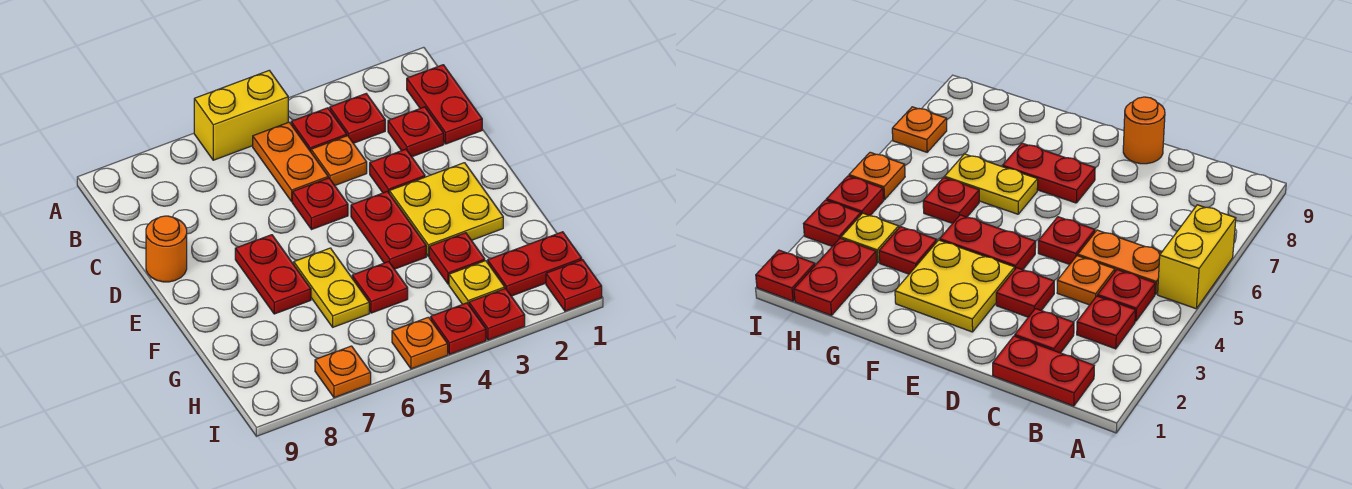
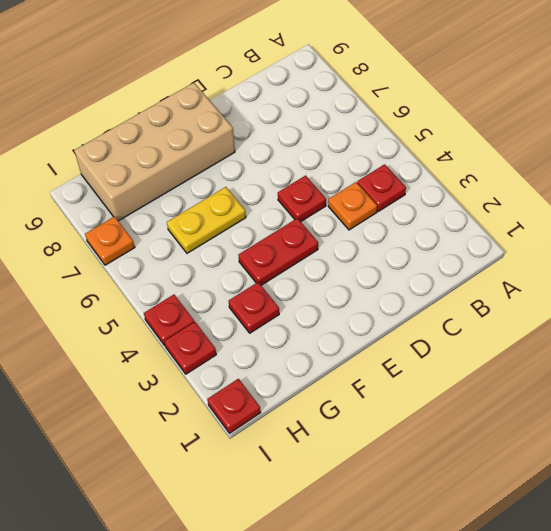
tan 2x4 brick [74,83,235,221] -> none
none -> yellow 1x2 brick [194,70,288,160]
none -> red 1x2 plate [407,65,482,144]
none -> red 1x1 plate [330,94,385,143]

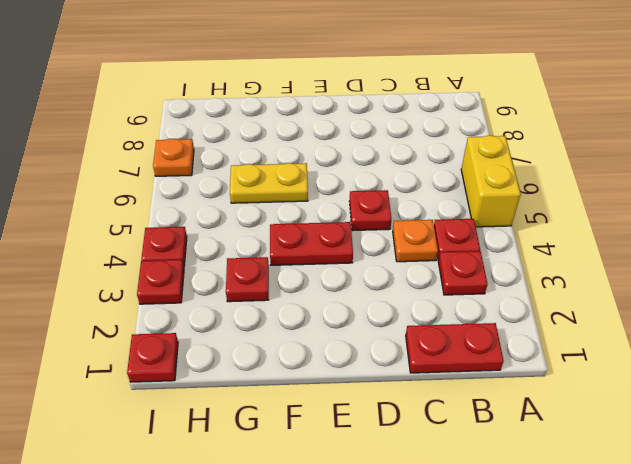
none -> orange 1x2 plate [253,122,328,201]
none -> red 1x1 plate [388,107,444,157]
none -> red 1x1 plate [370,149,425,193]

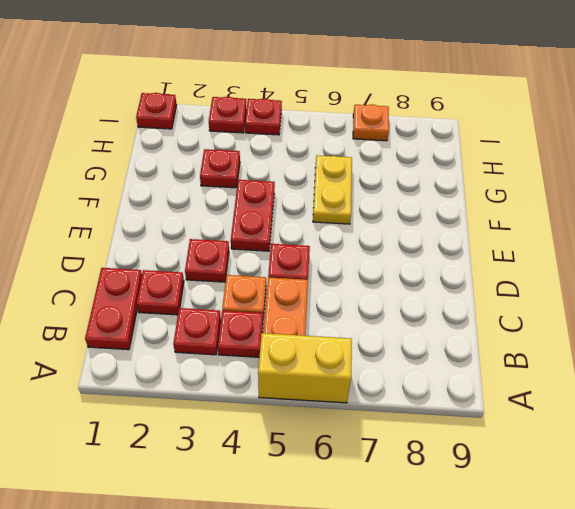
none -> orange 1x1 round brick [146,216,187,282]
none -> yellow 2x2 plate [389,163,503,256]
none -> red 1x2 plate [235,235,311,314]

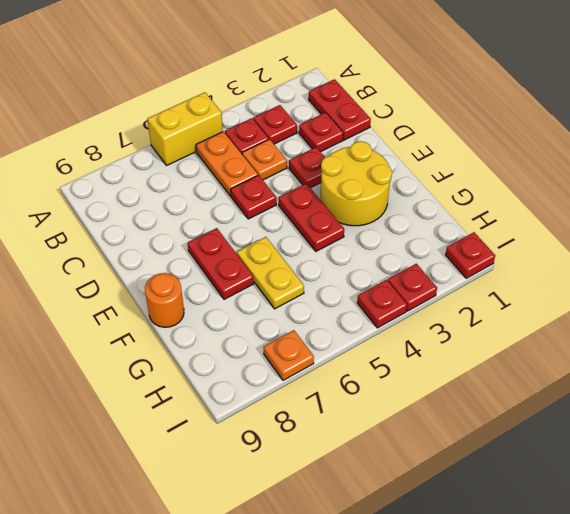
yellow 2x2 round brick [321,141,392,226] -> yellow 2x2 plate [389,163,503,256]
orange 1x1 round brick [145,273,184,327] -> orange 1x1 round brick moved to [146,216,187,282]
none -> red 1x1 plate [429,233,485,284]
none -> red 1x1 plate [352,262,408,313]
none -> red 1x2 plate [488,232,582,296]

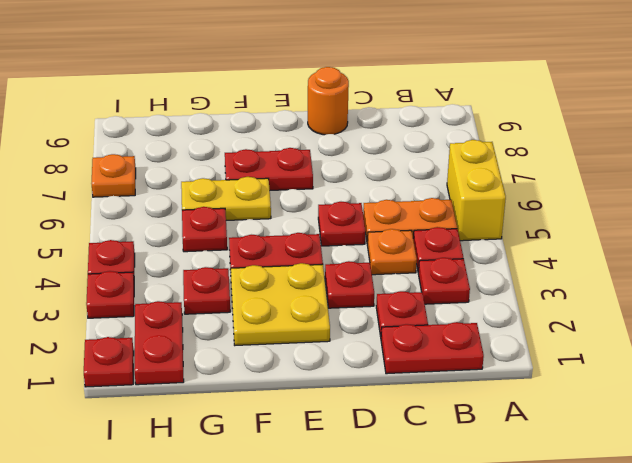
none -> yellow 1x1 plate [449,261,505,305]
none -> orange 1x1 plate [392,317,448,369]

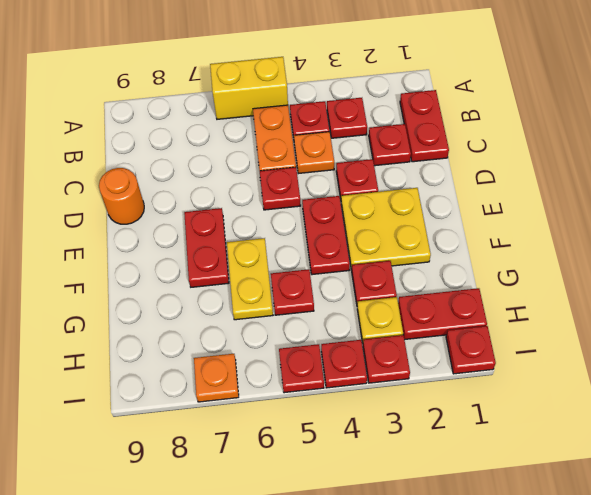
red 1x1 plate [279,344,324,393] -> orange 1x1 plate [392,317,448,369]

